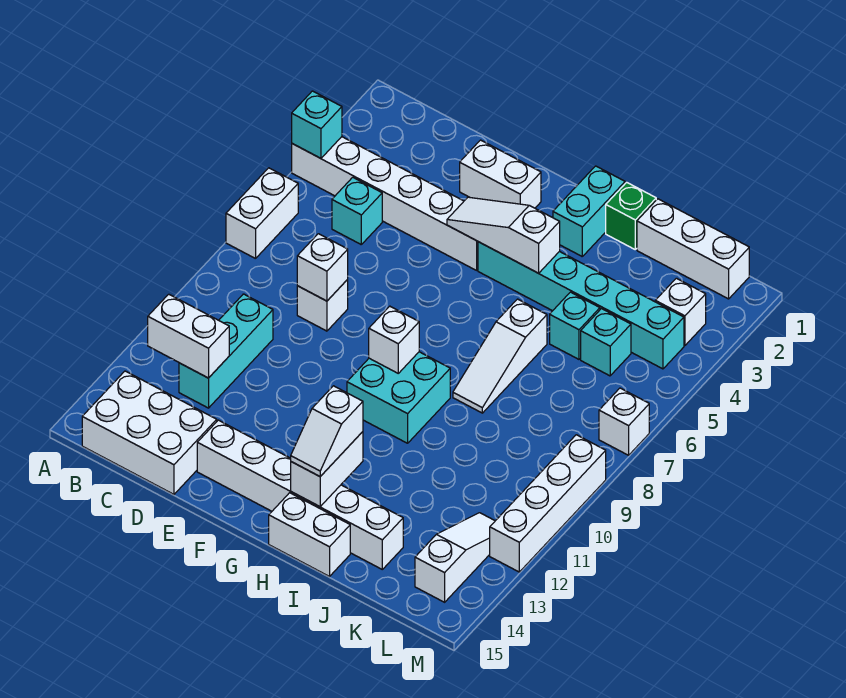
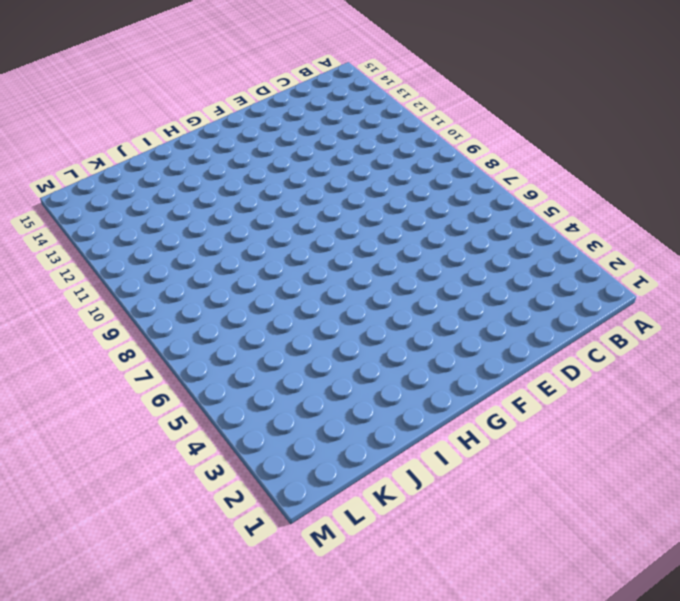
none -> white 1x6 brick [292,137,478,270]
none -> white 1x2 brick [226,168,298,259]
none -> white 2x3 brick [82,371,217,494]

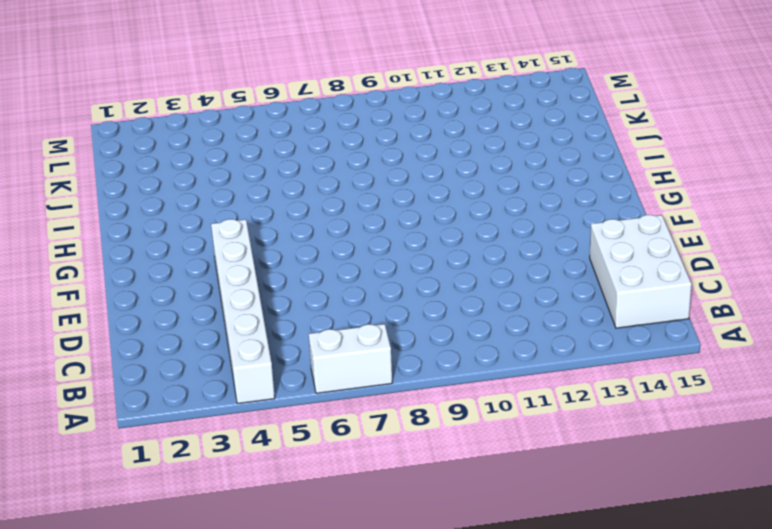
none -> cyan 1x1 brick [332,177,382,244]
none -> cyan 1x3 brick [179,294,273,408]
none -> white 1x1 brick [297,280,348,331]

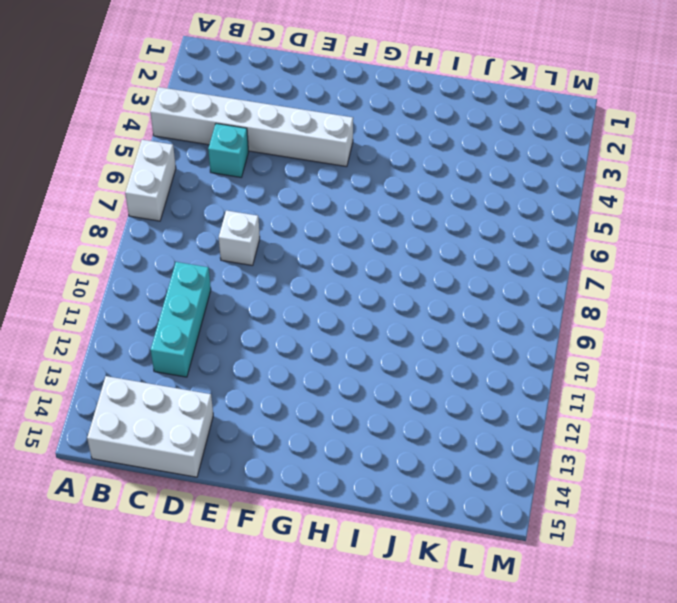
none -> white 1x2 brick [460,140,541,208]
none -> white 1x6 brick [197,420,403,569]
none -> cyan 1x6 brick [478,242,684,369]

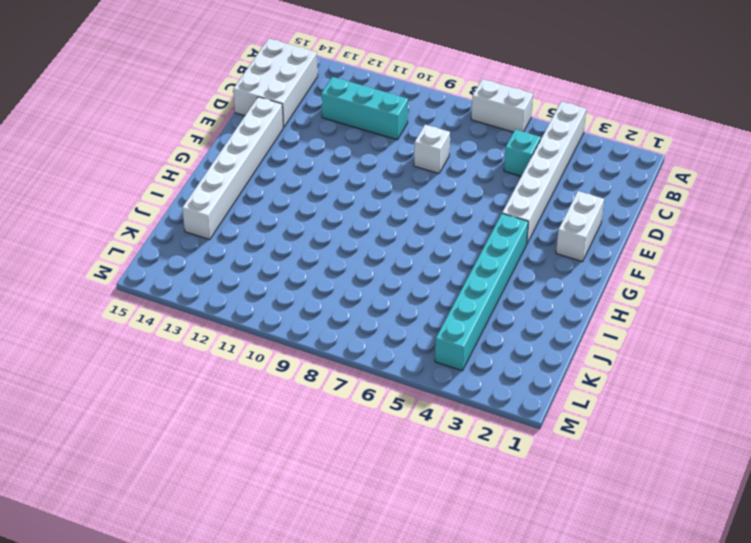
none -> cyan 2x2 brick [347,352,450,443]
none -> cyan 1x2 brick [553,166,625,256]
none -> white 1x2 brick [269,493,350,577]

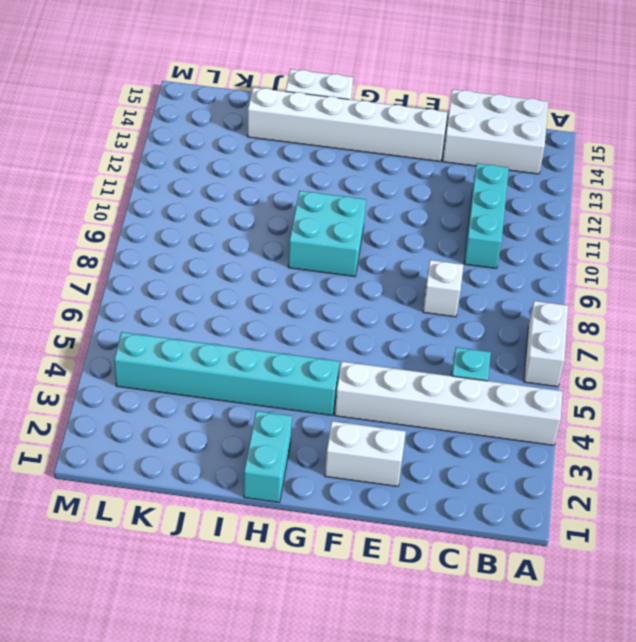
none -> green 1x1 brick [606,182,656,249]
none -> white 1x3 slope [453,299,547,413]
none -> white 1x3 brick [637,199,749,299]

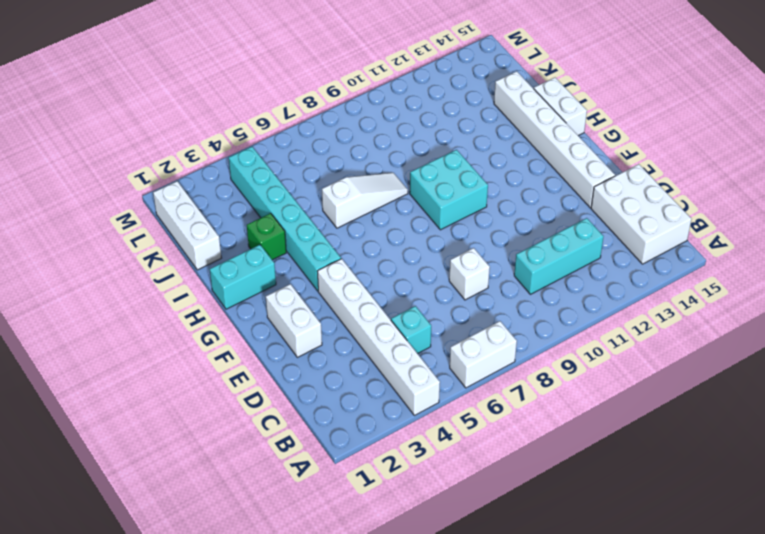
green 1x1 brick [247,213,286,260] -> green 1x1 brick moved to [606,182,656,249]
none -> cyan 1x1 brick [550,292,600,359]
none -> cyan 1x1 brick [581,309,631,376]
none -> white 1x1 brick [655,278,706,346]

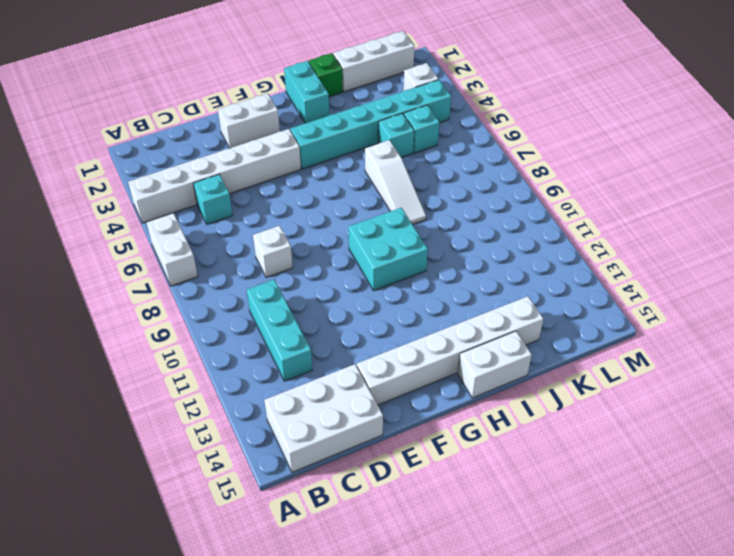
none -> white 1x3 slope [415,513,495,602]
none -> white 1x1 brick [599,388,649,455]
none -> white 1x4 brick [490,435,606,572]

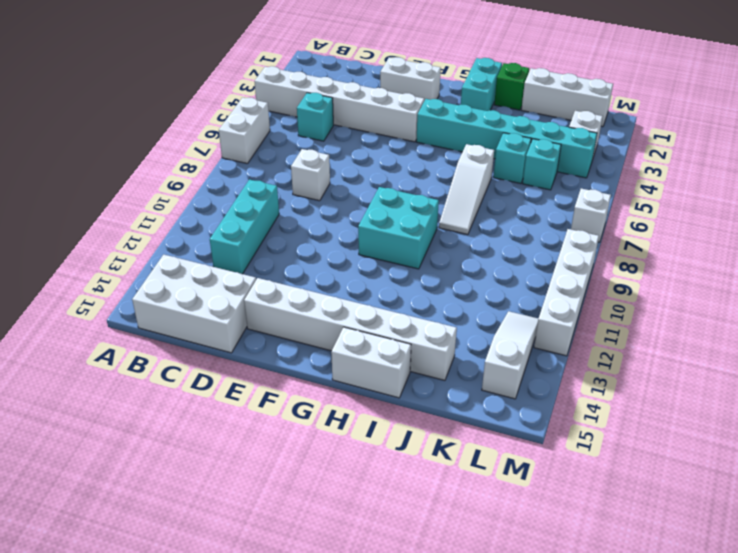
none -> cyan 1x1 brick [292,91,342,158]
none -> white 1x2 brick [148,294,229,378]
none -> white 1x1 brick [297,234,348,301]

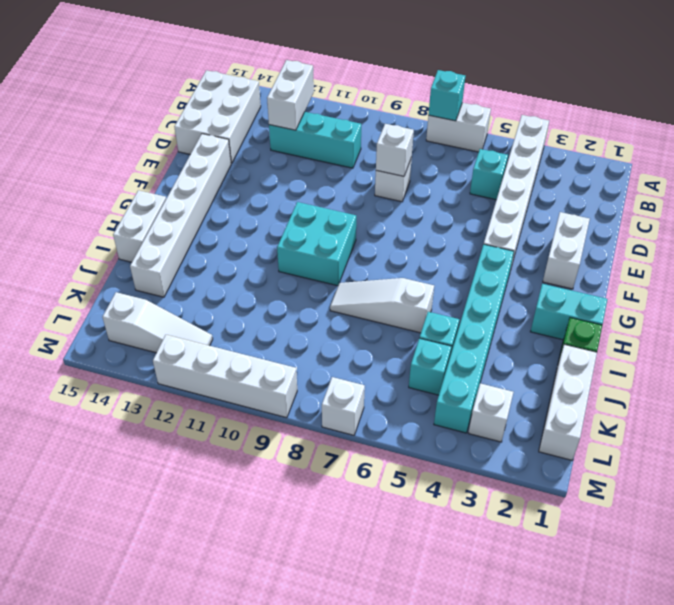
cyan 1x1 brick [429,70,465,121] -> cyan 1x1 brick moved to [292,91,342,158]
none -> white 1x3 slope [447,197,560,273]
none -> white 1x1 brick [369,306,419,373]
none -> white 1x2 brick [291,432,363,507]

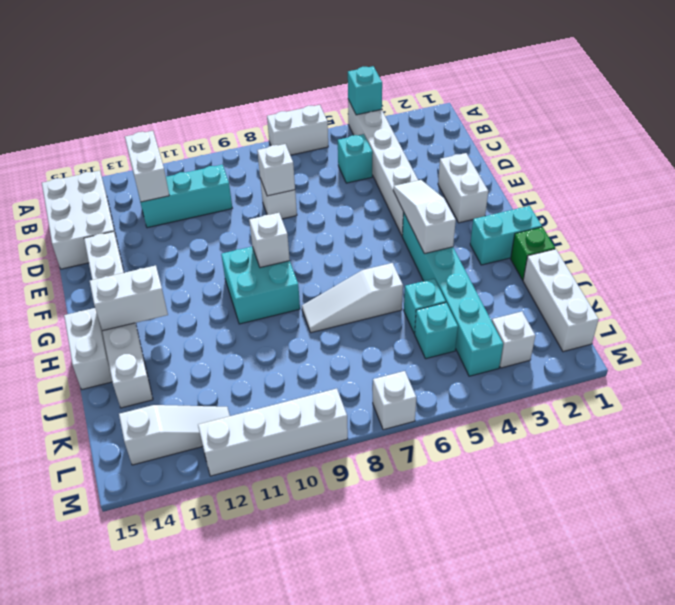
none -> white 1x2 slope [291,386,363,476]

